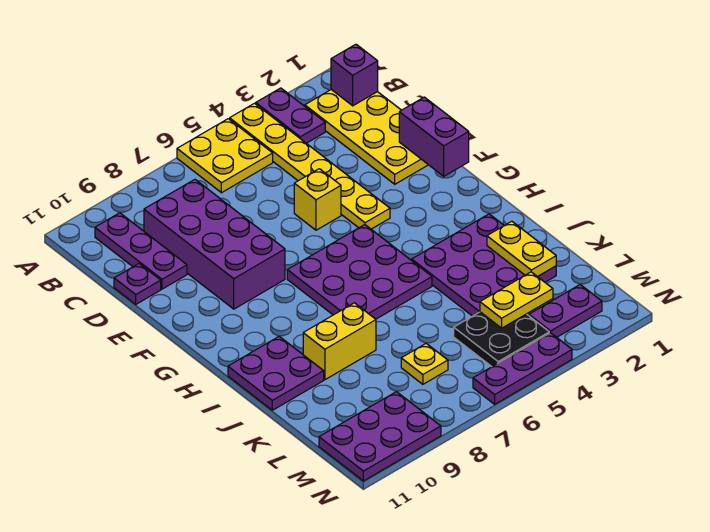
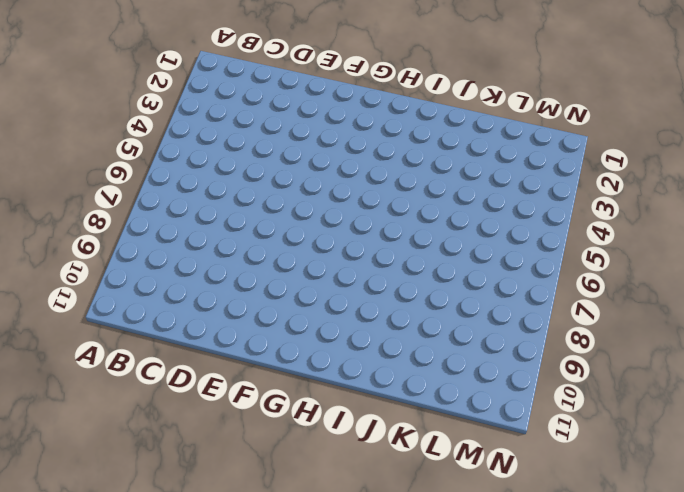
none -> purple 1x2 plate [256,88,325,143]
none -> yellow 1x6 plate [230,103,390,229]
none -> yellow 2x2 plate [177,119,273,193]

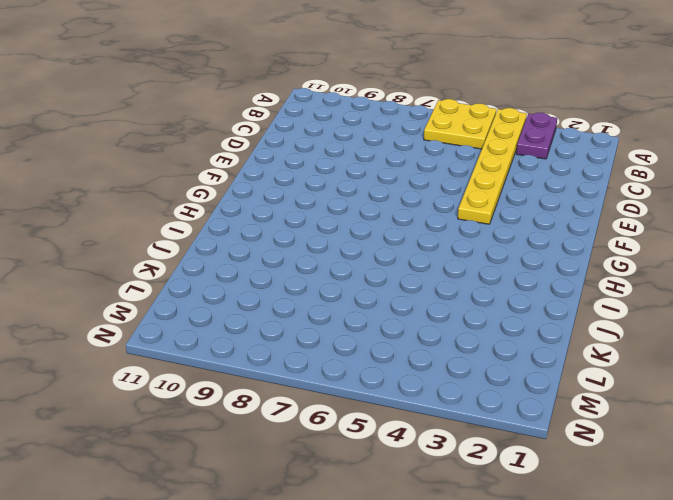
none -> yellow 2x4 plate [305,90,428,184]
none -> purple 1x3 plate [95,213,187,289]
none -> purple 2x4 brick [144,180,285,309]

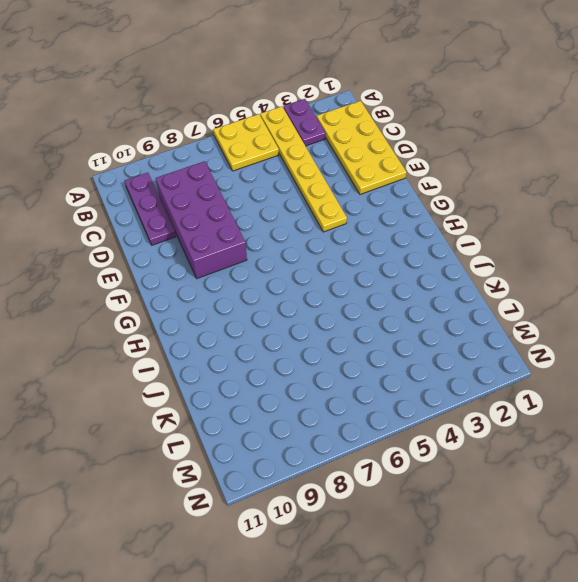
none -> purple 1x1 plate [114,264,161,304]
none -> yellow 1x1 brick [294,169,341,230]
none -> purple 3x3 plate [287,225,432,319]

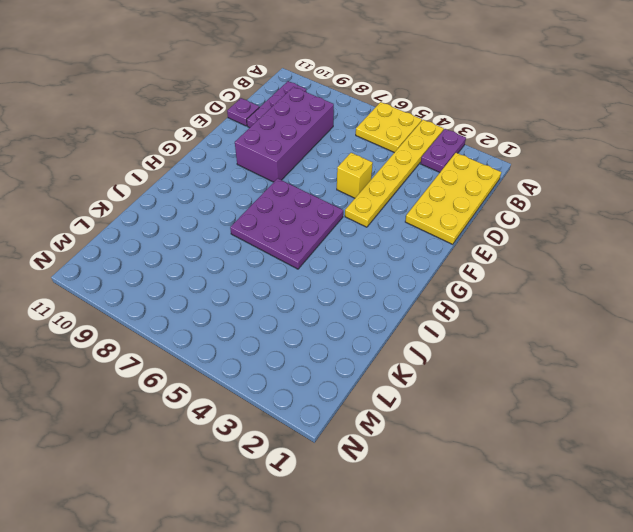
none -> purple 3x3 plate [412,214,556,316]
none -> purple 2x2 plate [228,337,324,410]
none -> yellow 1x2 brick [303,303,376,380]

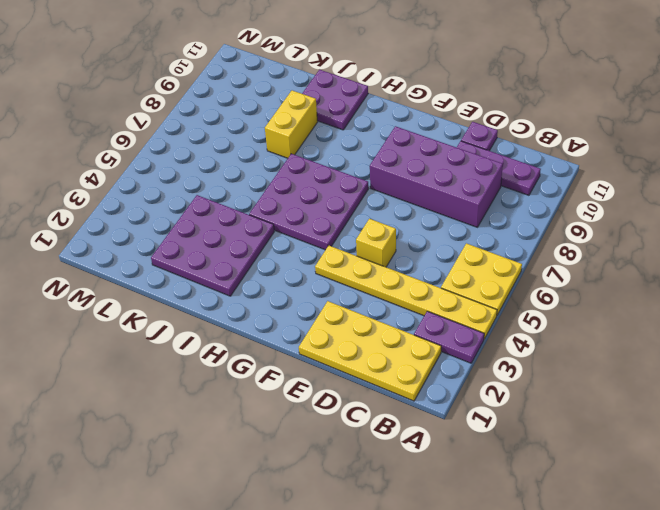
none -> black 2x2 plate [454,312,549,367]
none -> yellow 1x1 plate [401,344,448,384]
none -> purple 1x2 plate [529,285,602,337]

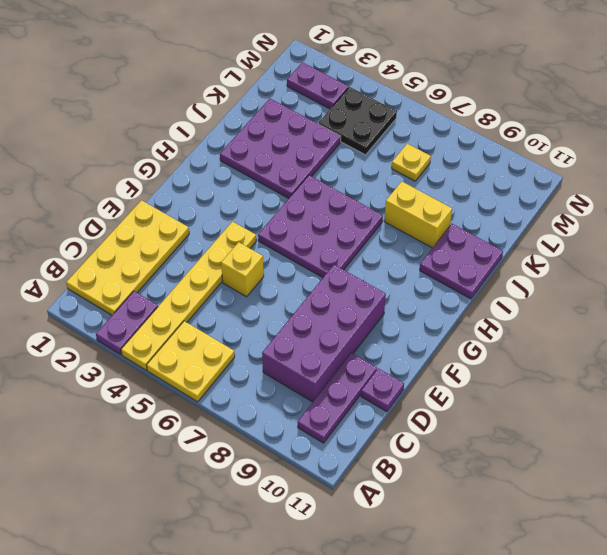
none -> purple 2x3 plate [319,392,441,481]
none -> purple 1x3 plate [473,333,572,404]
none -> purple 1x1 brick [331,44,378,106]

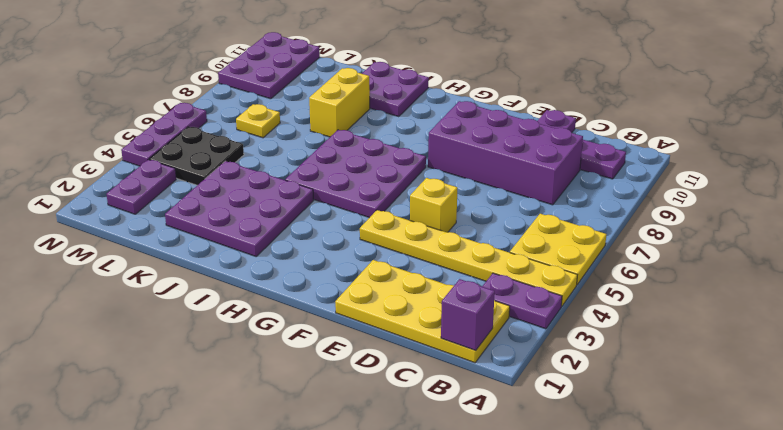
none -> purple 1x2 brick [399,97,469,176]
none -> yellow 1x2 plate [487,221,556,277]
none -> yellow 1x2 plate [480,272,553,328]

